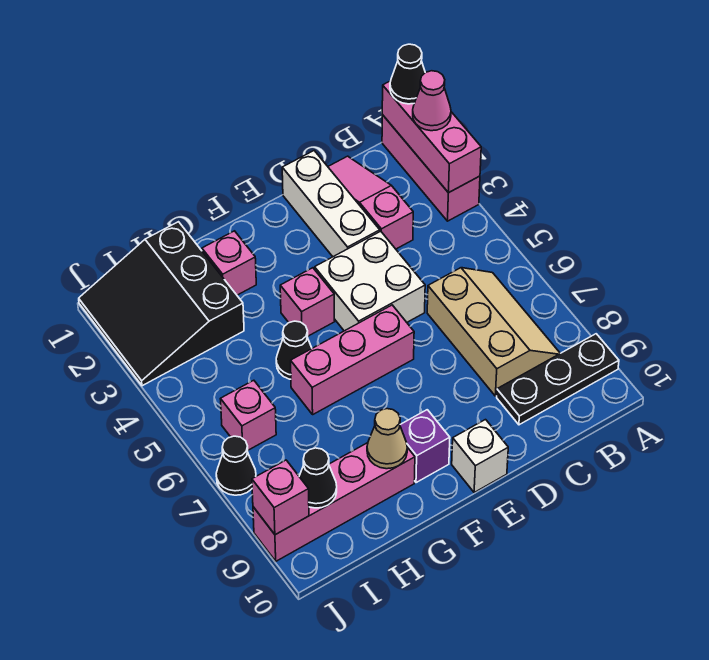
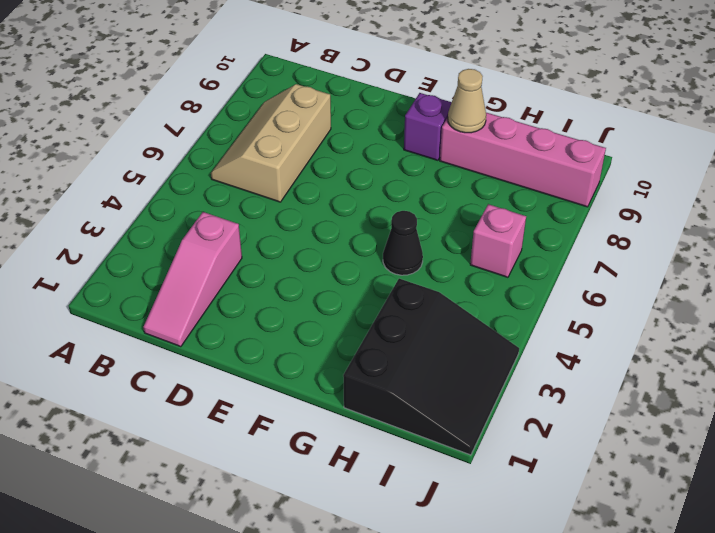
none -> pink 1x3 brick [382,115,480,221]
none -> black 1x3 plate [497,334,619,425]
none -> white 1x3 brick [282,151,380,257]

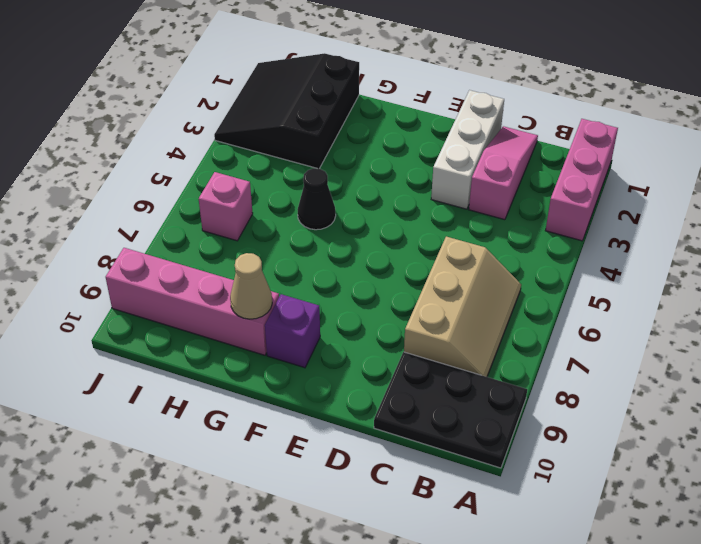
black 2x3 plate [374,352,527,468] -> black 1x3 plate [497,334,619,425]
none -> white 2x2 brick [315,231,425,331]
none -> pink 1x3 brick [291,305,414,414]
none -> white 1x1 brick [452,420,508,493]

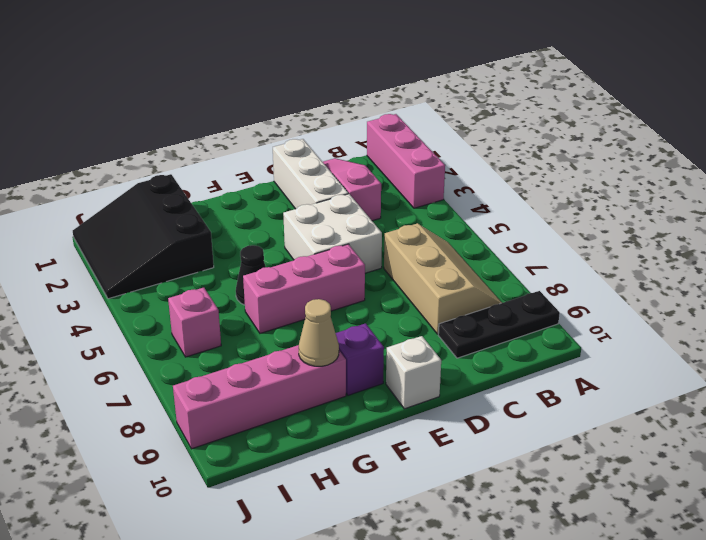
none -> pink 1x1 brick [280,268,335,336]
none -> pink 1x1 brick [202,231,256,295]
none -> black 1x1 cone [216,436,256,495]

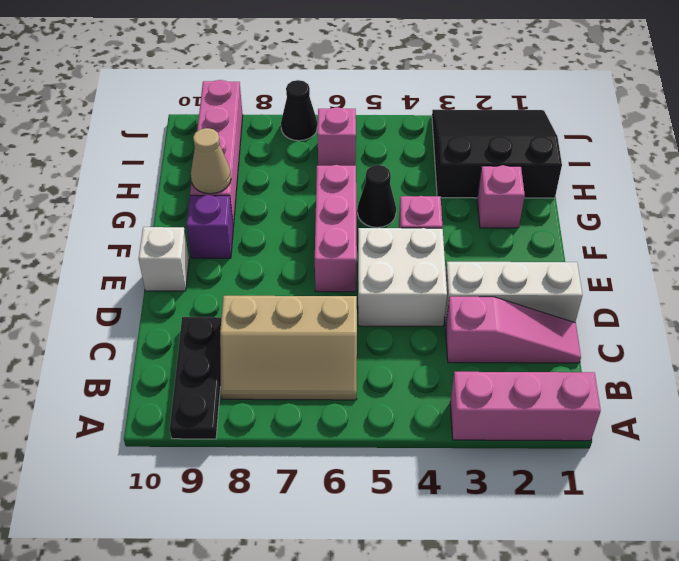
none -> pink 1x3 brick [382,81,481,193]
none -> black 1x1 cone [299,448,337,508]
none -> pink 1x1 brick [252,460,309,535]

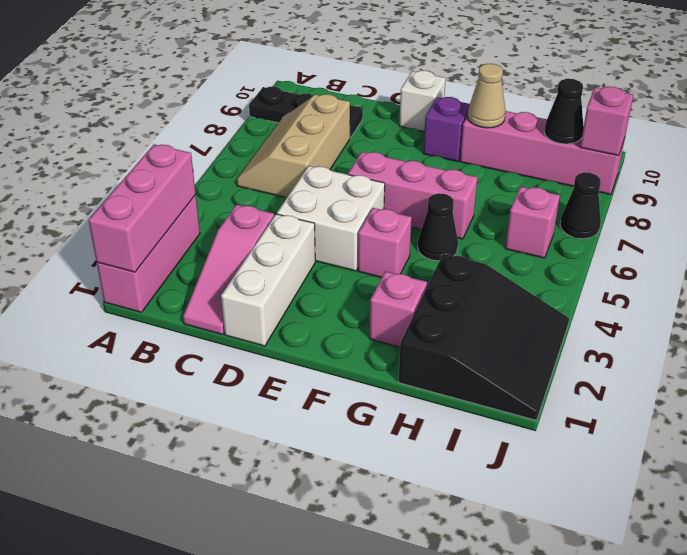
none -> black 1x1 cone [390,44,425,104]
none -> pink 1x1 cone [413,71,451,131]

